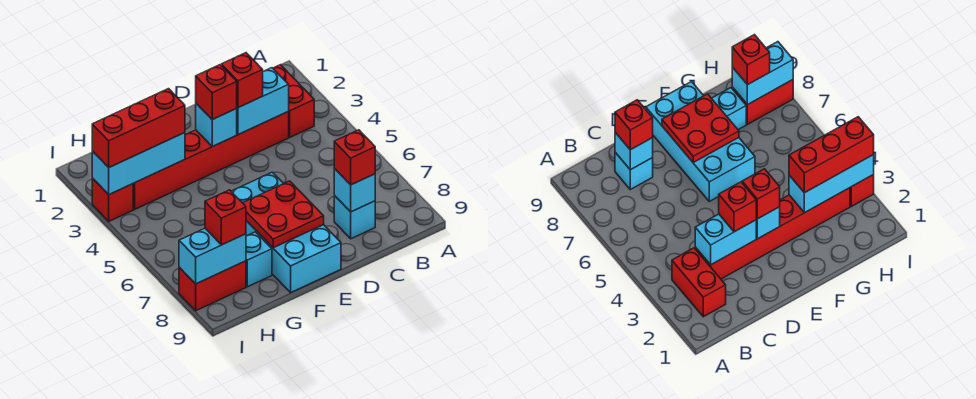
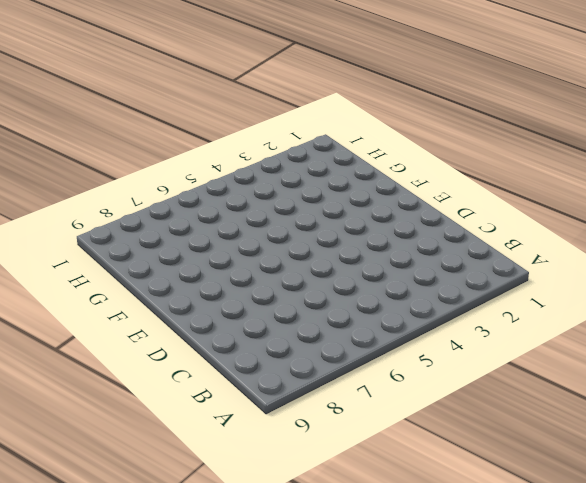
none -> red 1x2 brick [273,65,314,137]
none -> red 1x6 brick [133,111,289,209]
none -> cyan 1x1 brick [334,196,375,239]

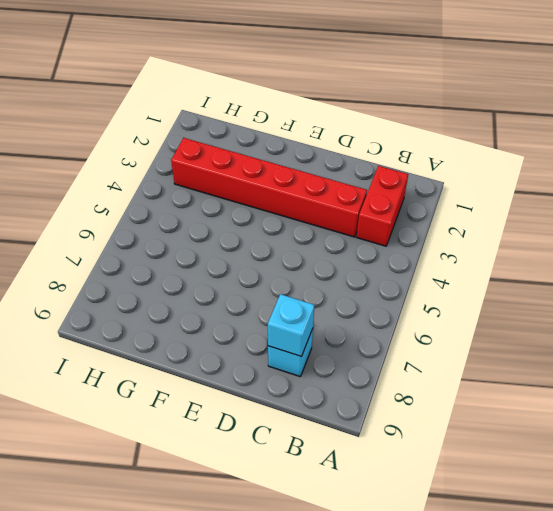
none -> cyan 2x4 brick [231,172,341,292]
none -> cyan 1x1 brick [246,232,272,287]
none -> red 1x2 brick [179,261,246,311]

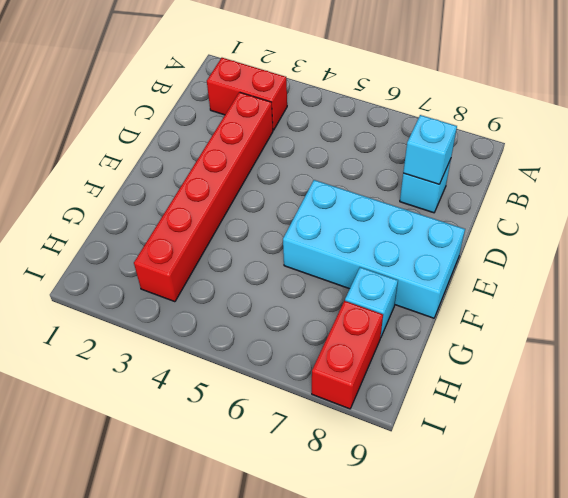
none -> red 1x1 brick [92,178,133,221]
none -> cyan 1x2 brick [236,68,289,135]
none -> cyan 1x1 brick [196,103,237,147]

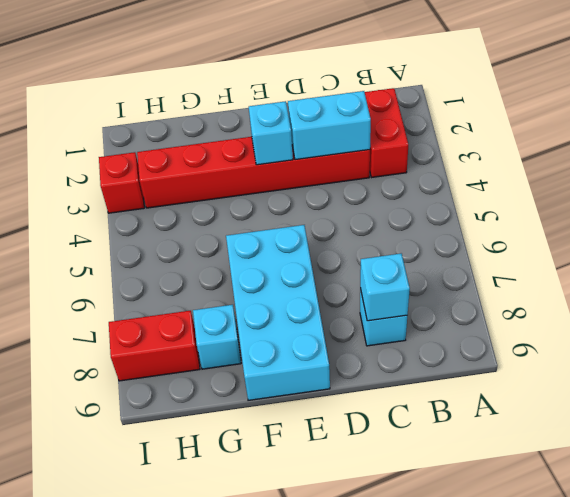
none -> red 2x2 plate [243,181,324,248]
none -> cyan 1x3 brick [92,133,185,194]
none -> cyan 1x2 brick [179,228,246,284]

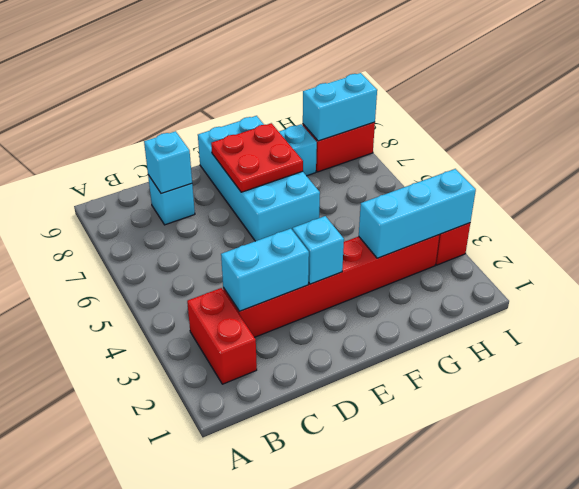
none -> red 1x1 brick [334,130,375,185]
none -> red 1x1 brick [222,53,263,108]
none -> red 1x1 brick [196,65,237,119]

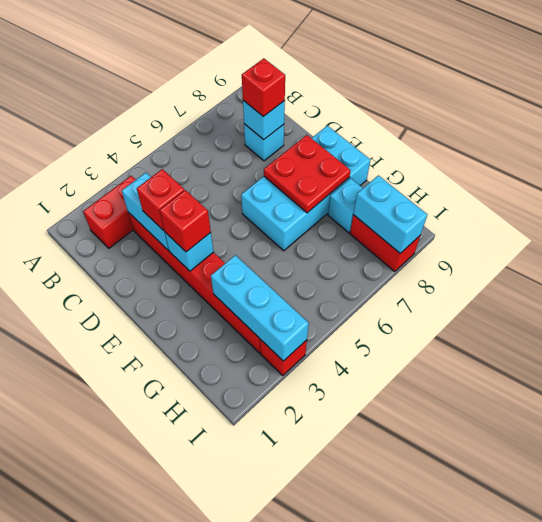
none -> red 1x3 brick [92,89,185,167]
none -> red 1x1 brick [205,190,246,245]

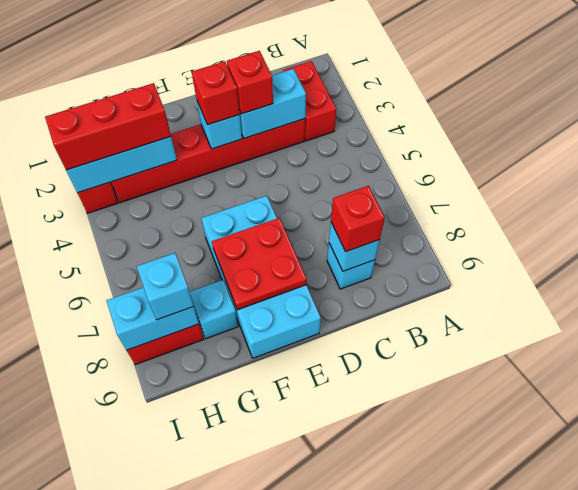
cyan 1x1 brick [137,253,194,320] -> red 1x1 brick [205,190,246,245]

